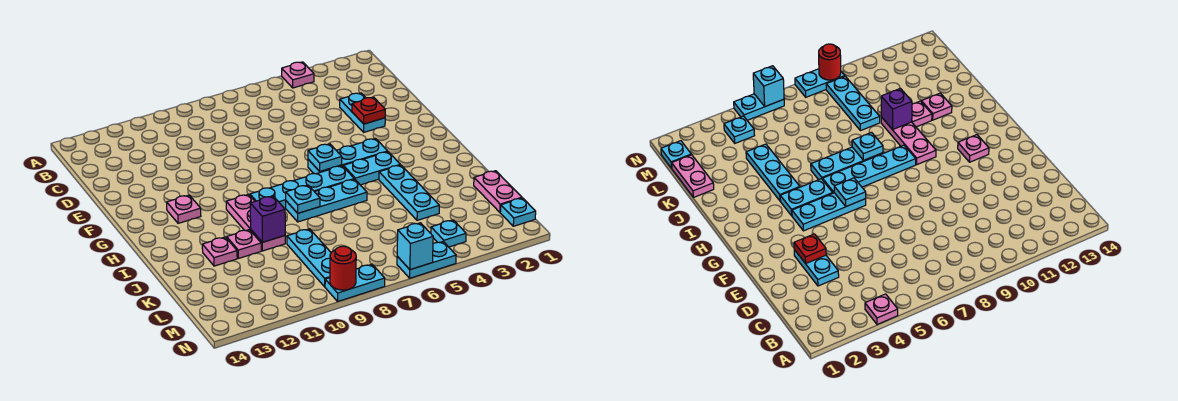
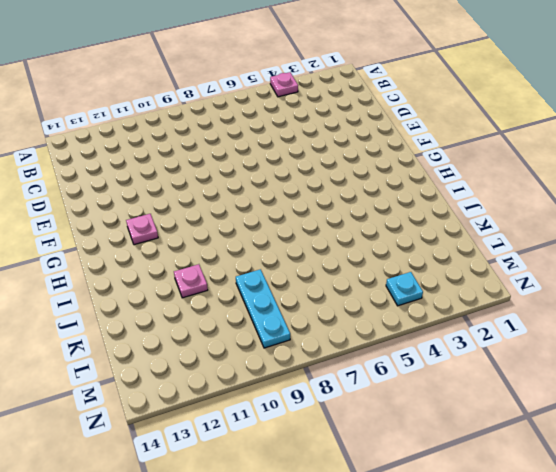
none -> cyan 1x2 plate [340,93,385,132]
none -> cyan 1x3 plate [308,139,388,174]
none -> cyan 1x2 plate [343,152,400,185]

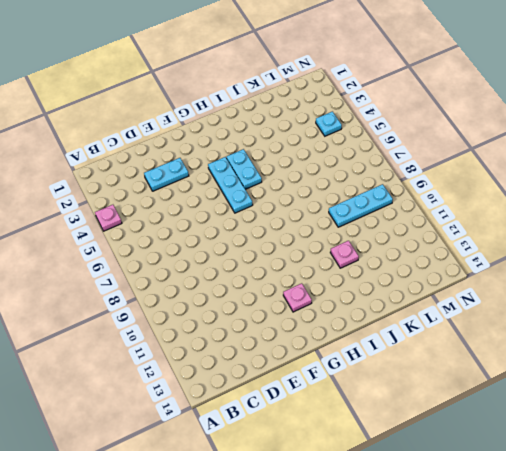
none -> cyan 1x4 plate [250,166,354,208]
none -> pink 1x3 plate [226,194,285,251]
none -> cyan 1x3 plate [379,165,439,220]

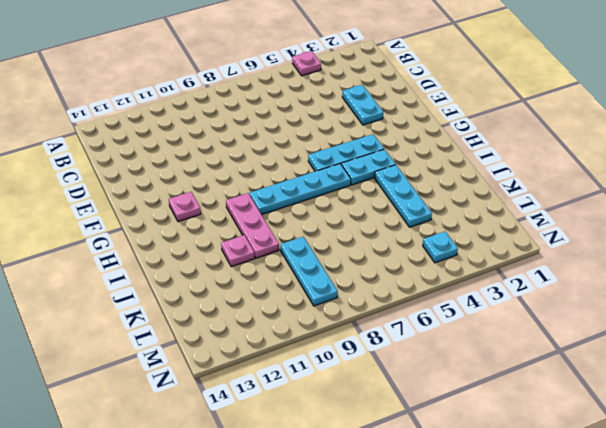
none -> cyan 1x3 plate [286,179,367,222]
none -> pink 1x1 plate [202,237,237,266]
none -> pink 1x2 plate [474,171,522,212]

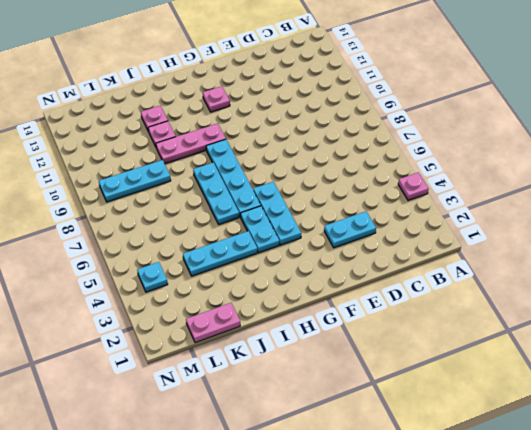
none -> cyan 1x1 plate [500,198,536,226]
none -> cyan 1x2 plate [397,242,456,278]
none -> cyan 1x2 plate [325,264,385,301]

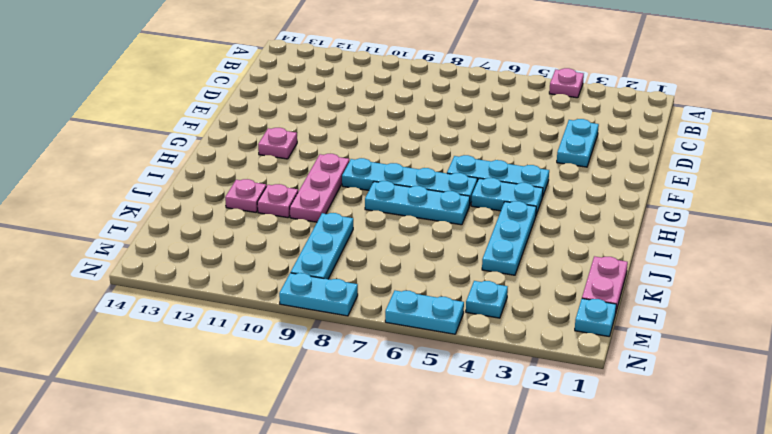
none -> red 1x1 plate [352,97,385,124]
none -> cyan 1x1 plate [308,144,342,171]
none -> cyan 1x1 plate [286,185,320,213]

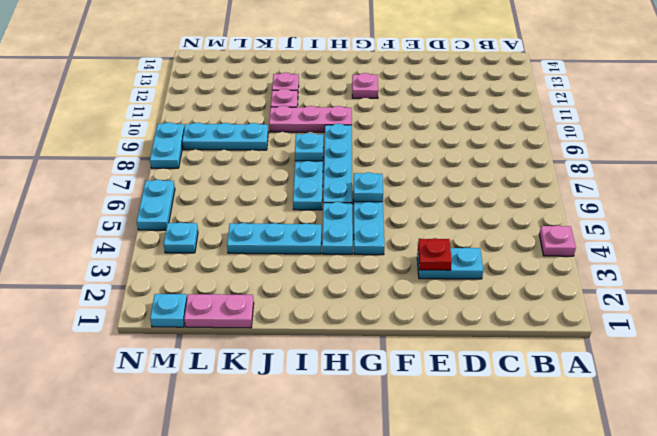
none -> purple 1x1 brick [250,196,285,242]
none -> cyan 1x1 brick [397,223,433,270]
none -> red 1x1 round brick [330,246,356,290]

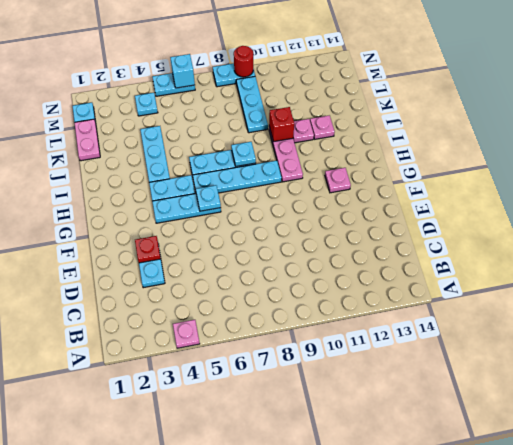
red 1x1 brick [269,107,294,142] -> purple 1x1 brick [250,196,285,242]

